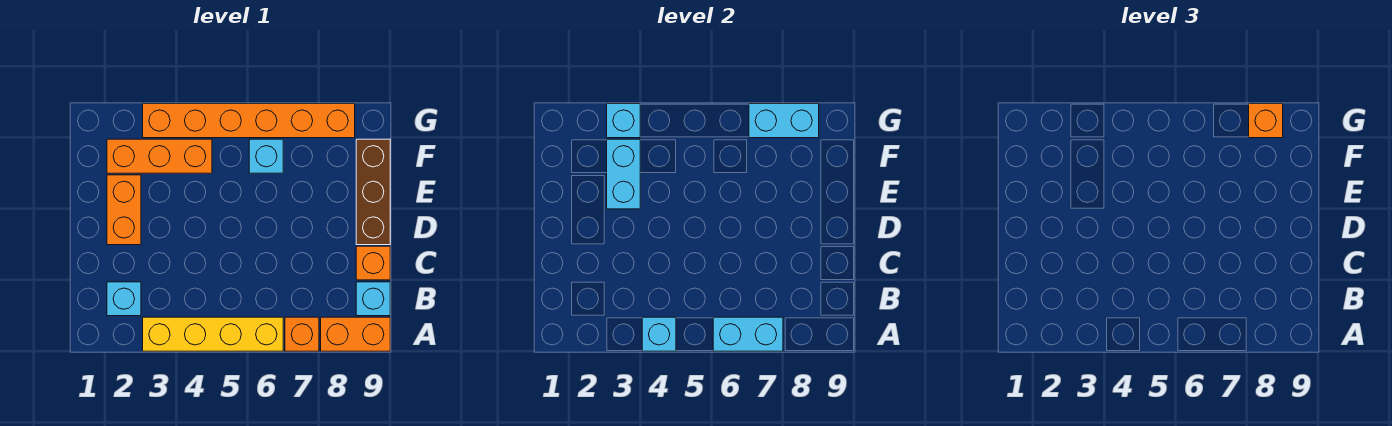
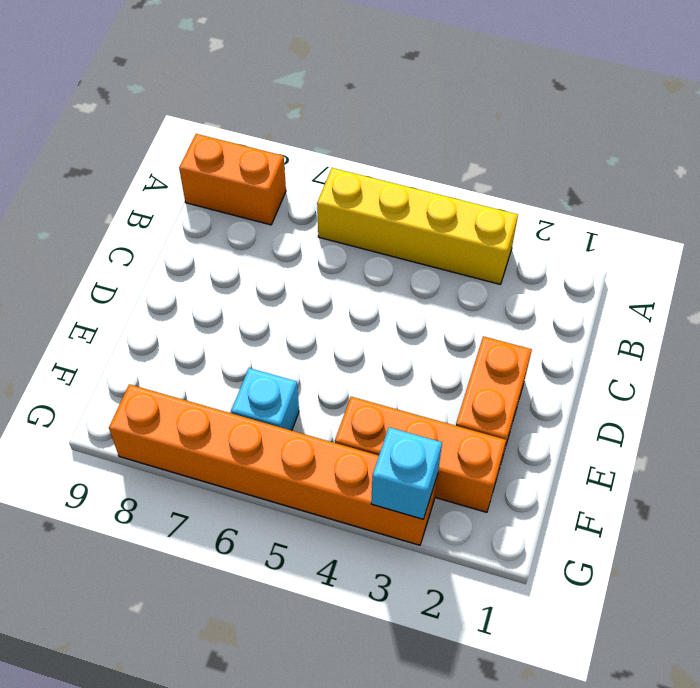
none -> orange 1x1 brick [285,317,319,351]
none -> cyan 1x1 brick [107,282,141,316]
none -> cyan 1x1 brick [356,282,390,316]

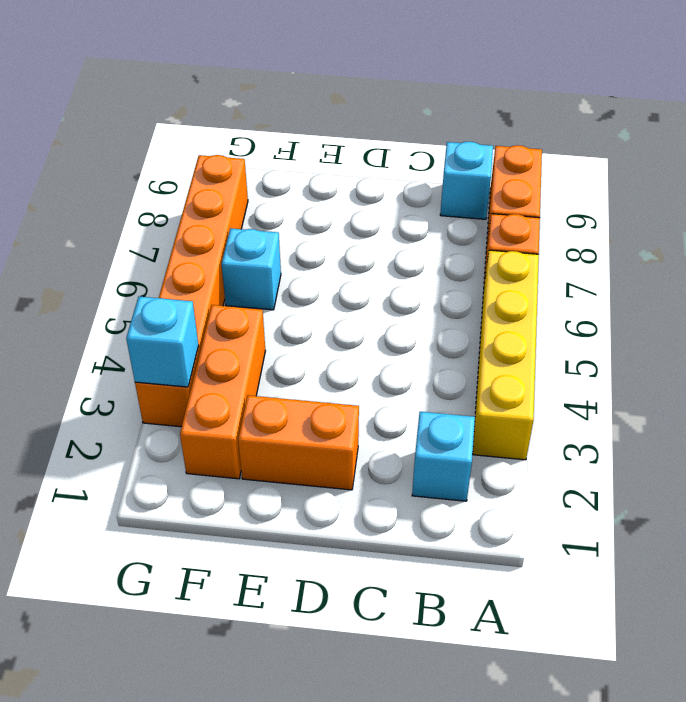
none -> orange 1x1 brick [356,246,390,280]
none -> brown 1x3 brick [356,139,390,245]
none -> cyan 1x1 brick [642,317,676,351]

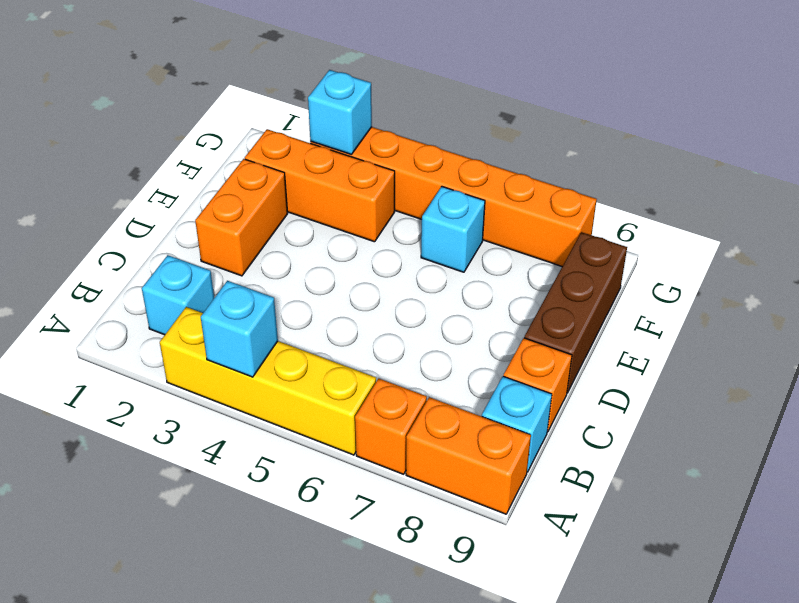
none -> cyan 1x2 brick [713,317,783,351]
none -> cyan 1x2 brick [607,139,640,209]
none -> cyan 1x2 brick [749,104,819,138]

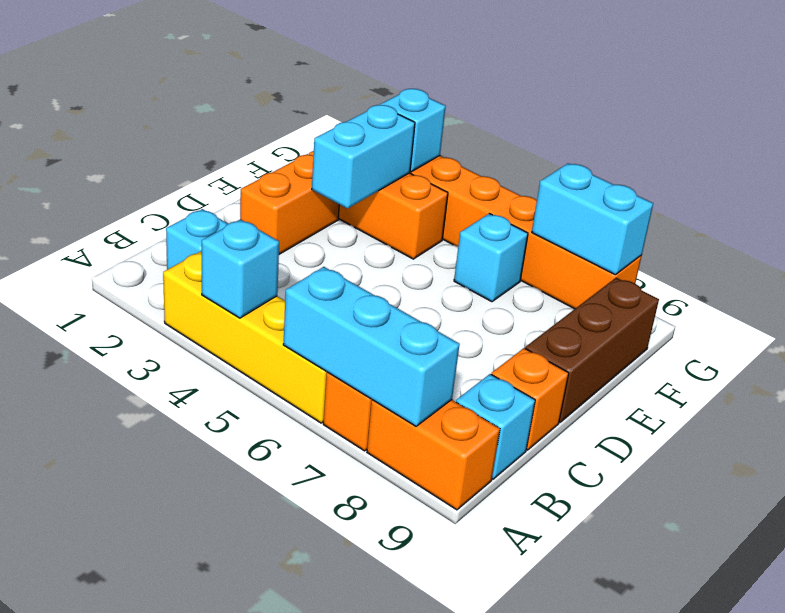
cyan 1x3 brick [283,267,460,426] -> cyan 1x2 brick [713,317,783,351]
none -> orange 1x1 brick [1249,104,1283,138]

